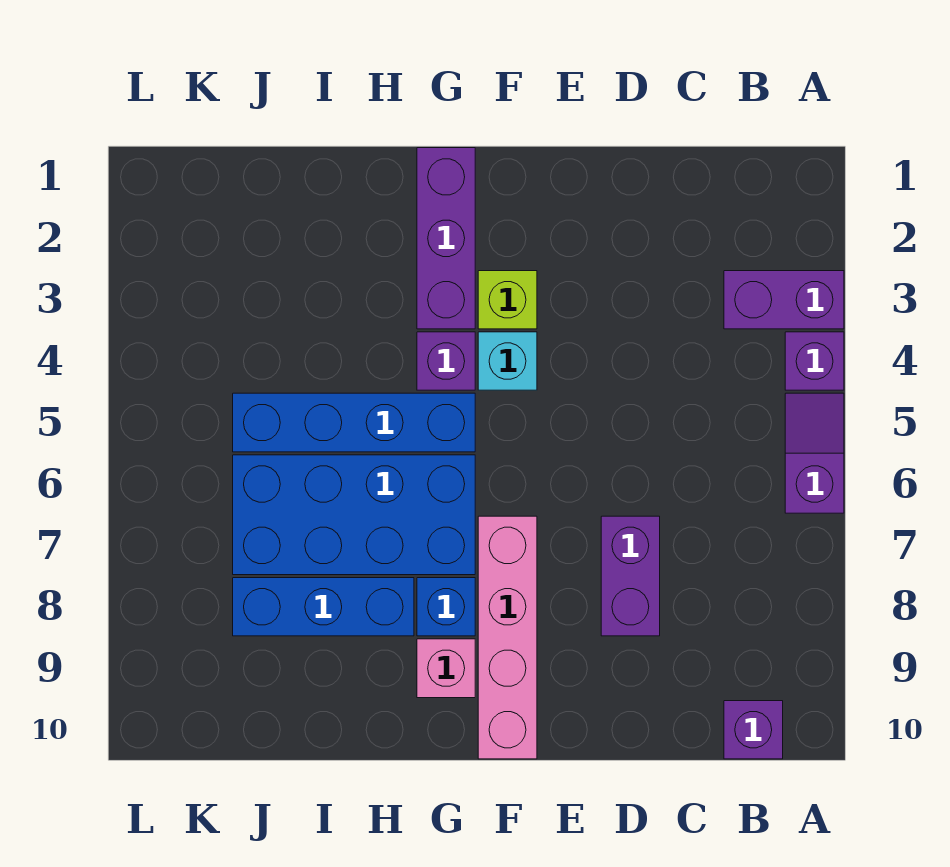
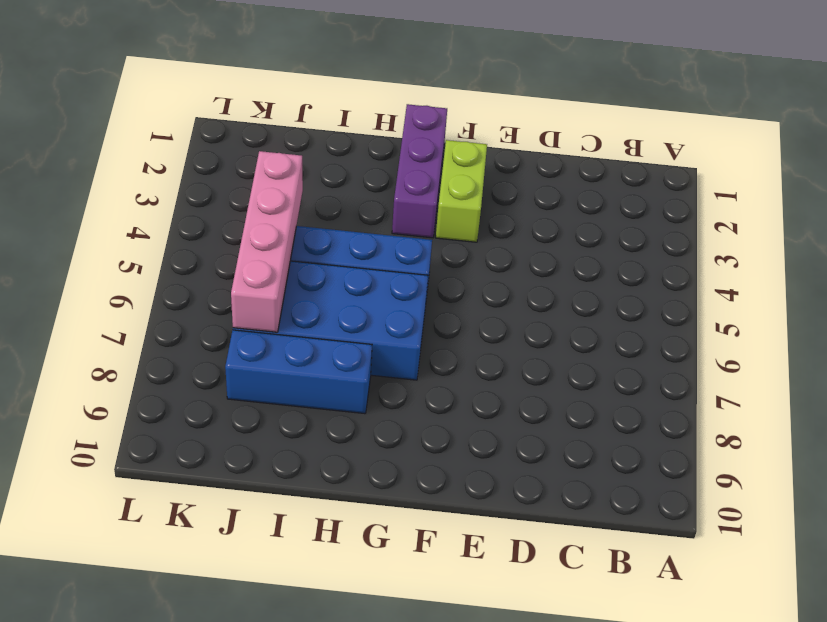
lime 1x2 brick [436,140,487,242] -> lime 1x1 brick [478,271,537,329]
pink 1x4 brick [231,151,303,332] -> pink 1x4 brick moved to [478,516,537,759]
none -> purple 1x2 brick [724,271,844,329]
none -> purple 1x1 brick [785,332,844,390]
none -> purple 1x2 slope [785,393,844,513]

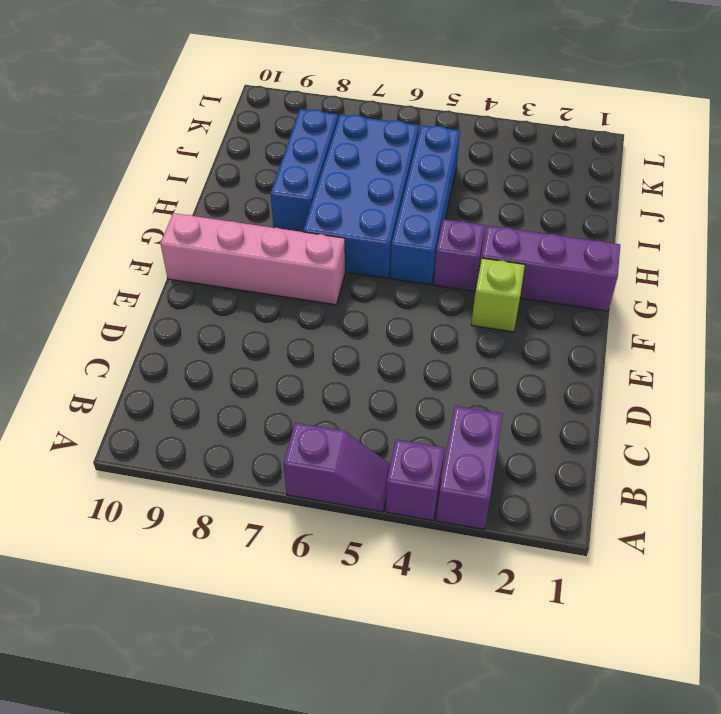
none -> purple 1x1 brick [724,701,783,759]
none -> purple 1x2 brick [601,516,660,636]
none -> cyan 1x1 brick [478,332,537,390]

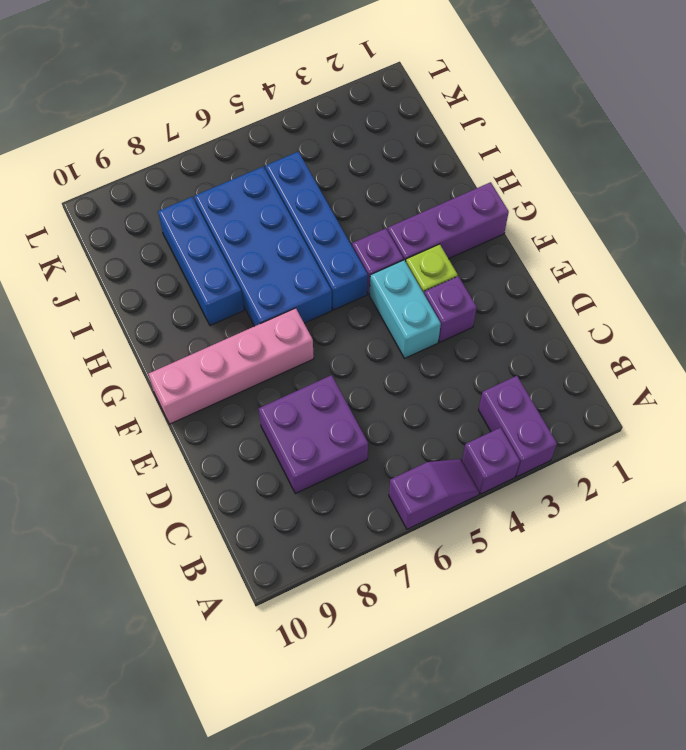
purple 2x2 brick [259,375,368,494] -> purple 1x2 brick [601,516,660,636]
purple 1x1 brick [424,276,477,342] -> purple 1x1 brick moved to [724,701,783,759]
cyan 1x2 brick [369,260,441,358] -> cyan 1x1 brick [478,332,537,390]
none -> blue 1x1 brick [417,578,475,636]
none -> pink 1x1 brick [417,639,475,698]

